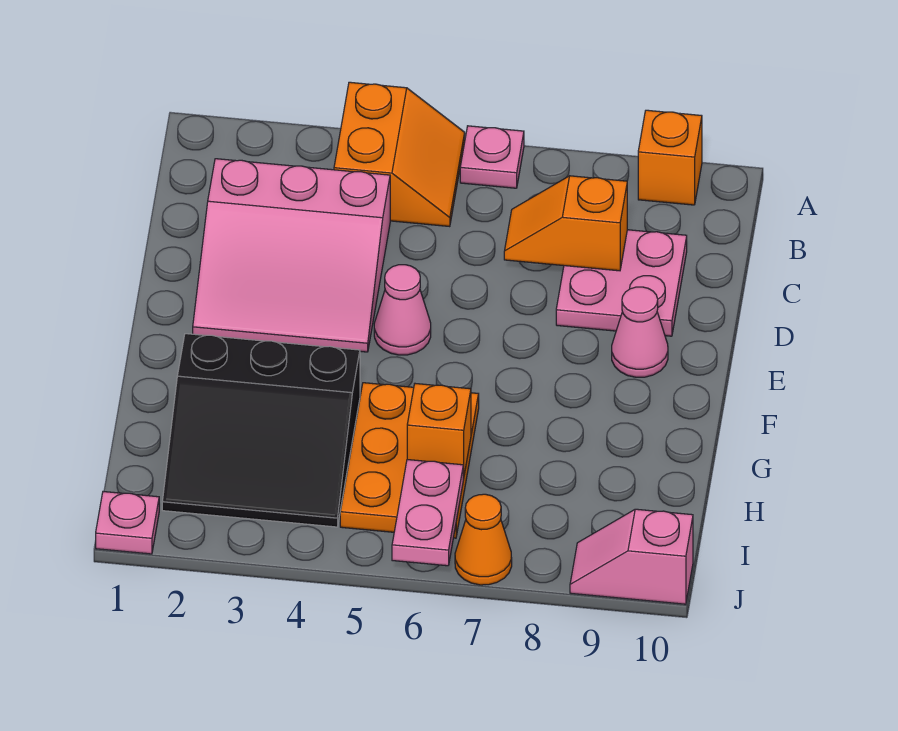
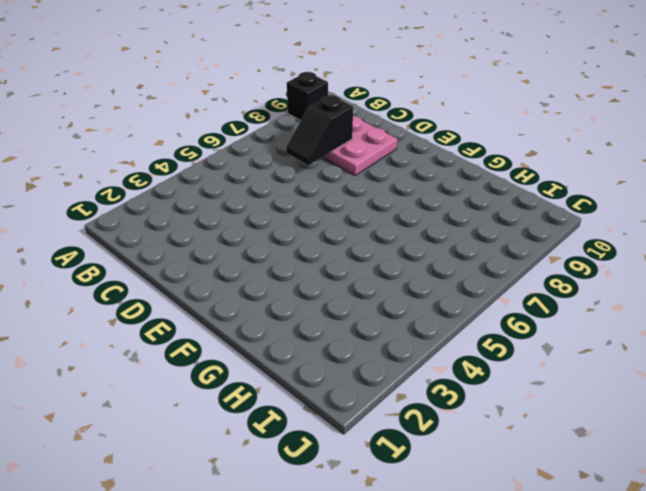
black 1x1 brick [287,72,328,120] -> orange 1x1 brick [638,110,702,205]
black 1x2 slope [286,95,353,165] -> orange 1x2 slope [504,176,627,271]
none -> orange 2x2 slope [334,82,465,227]
none -> pink 1x1 plate [460,126,524,188]
none -> pink 3x3 slope [193,159,390,352]

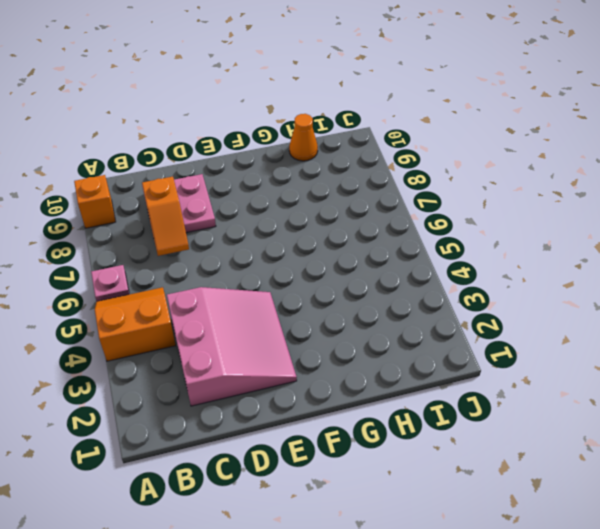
orange 1x1 cone [289,114,318,161] -> orange 1x1 cone moved to [455,494,512,585]
none -> pink 1x1 cone [374,265,431,355]
none -> pink 1x1 cone [612,287,668,377]
none -> black 3x3 slope [162,334,360,527]

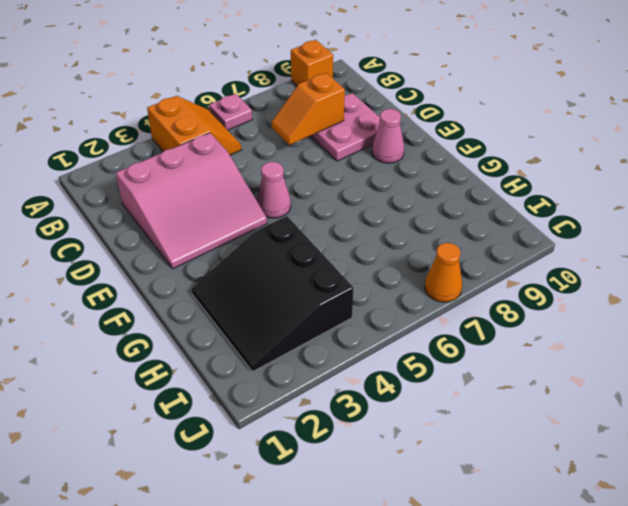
black 3x3 slope [191,216,353,372] -> black 3x3 slope turned to [162,334,360,527]
none -> orange 2x3 plate [340,383,479,538]
none -> pink 1x1 plate [96,492,159,554]
none -> pink 1x2 slope [570,509,693,604]

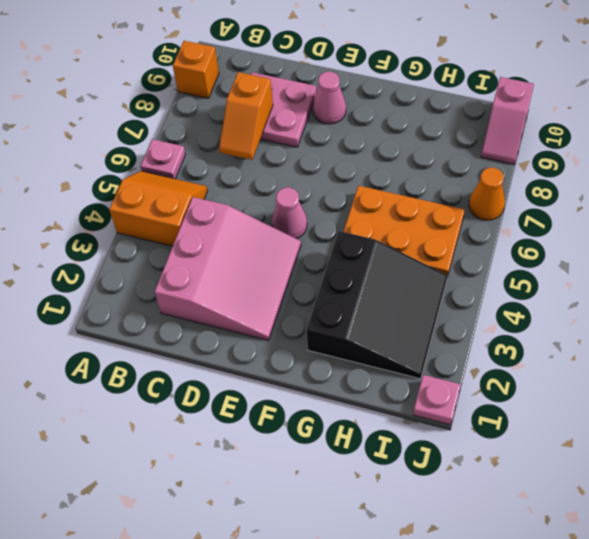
none -> orange 1x1 brick [407,384,471,478]
none -> pink 1x2 plate [392,460,463,566]

